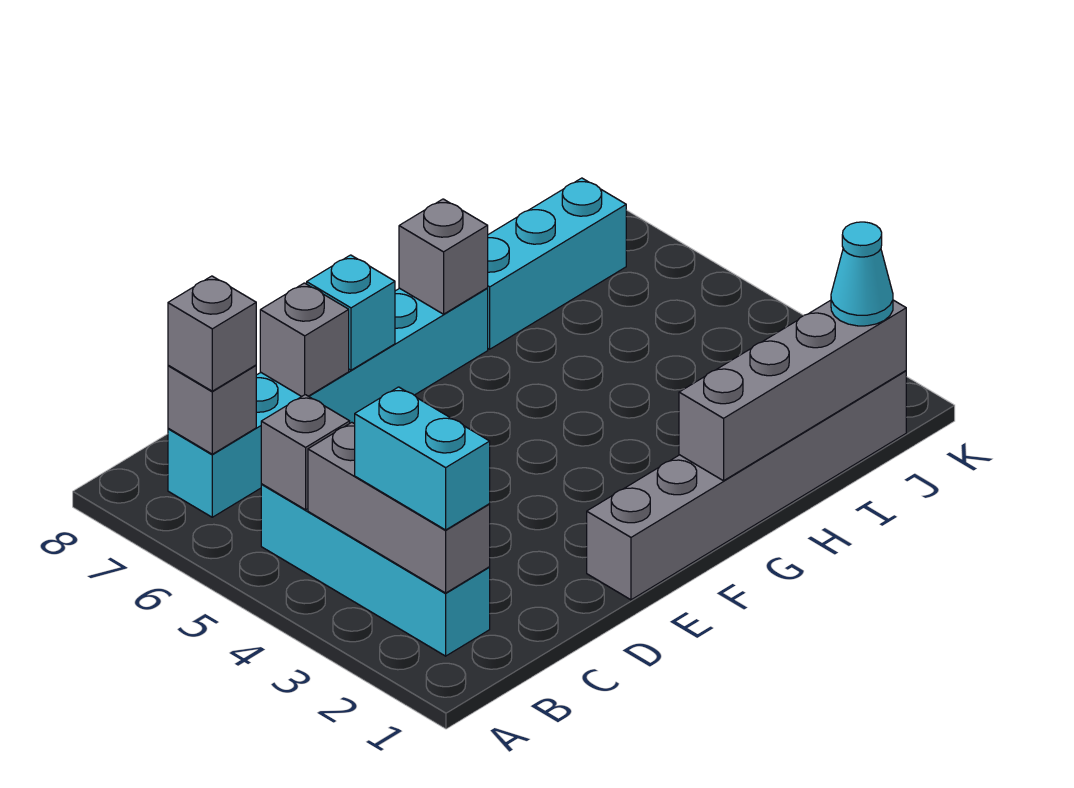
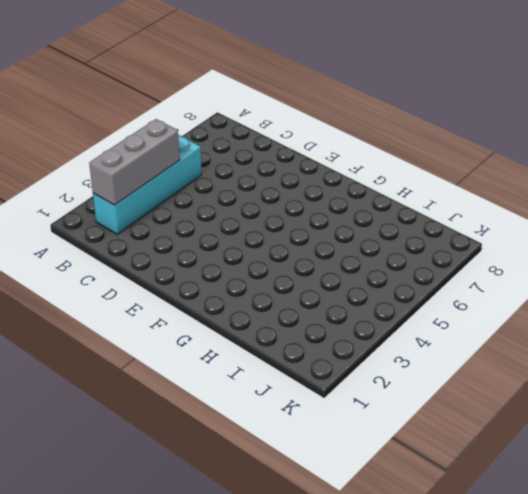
none -> cyan 1x6 brick [168,288,488,517]
none -> grey 1x6 brick [587,371,906,600]
none -> cyan 1x3 brick [487,178,626,349]

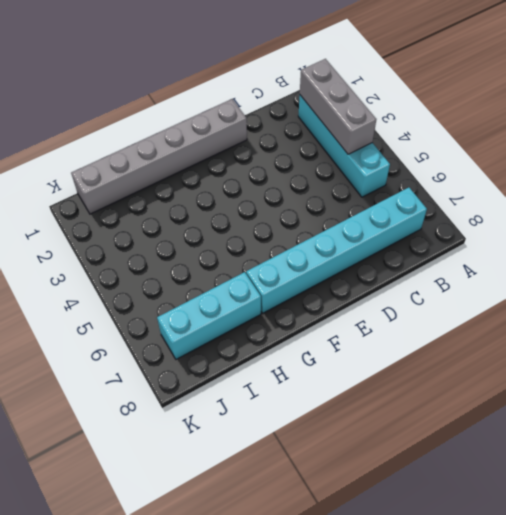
none -> grey 1x1 brick [261,395,350,510]
none -> grey 1x1 brick [168,365,256,454]
none -> grey 1x1 brick [260,283,349,397]

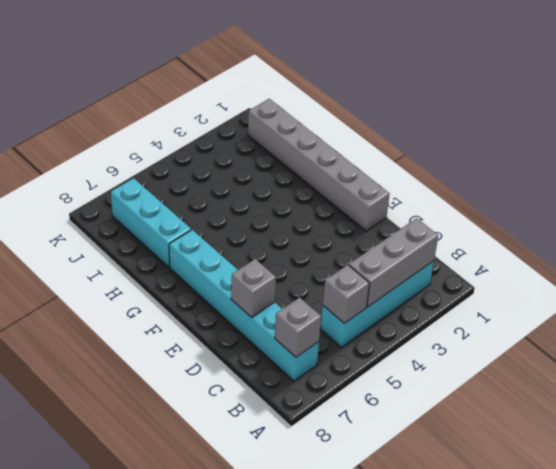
none -> cyan 1x1 brick [307,255,395,370]
none -> grey 1x4 brick [679,300,906,481]
none -> grey 1x1 brick [399,199,488,314]

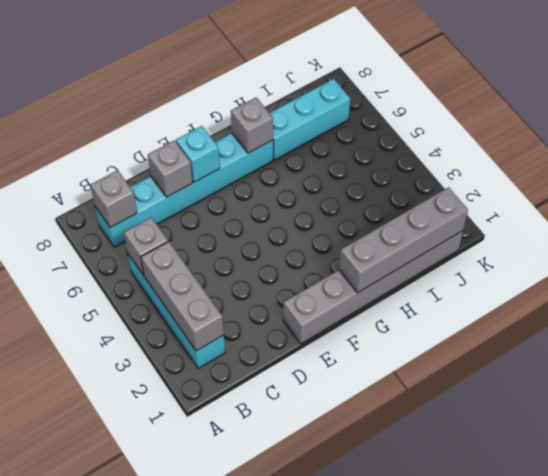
none -> cyan 1x2 brick [355,387,490,530]
none -> grey 1x1 brick [168,276,256,391]
none -> cyan 1x1 cone [831,222,893,326]

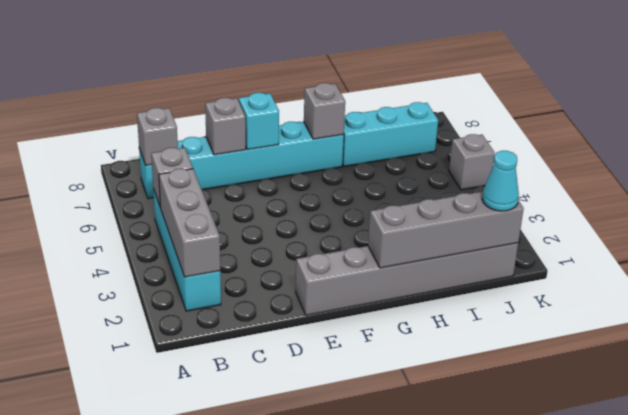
grey 1x1 brick [449,134,495,190] -> grey 1x1 brick moved to [168,276,256,391]
none -> cyan 1x2 brick [355,387,490,530]

